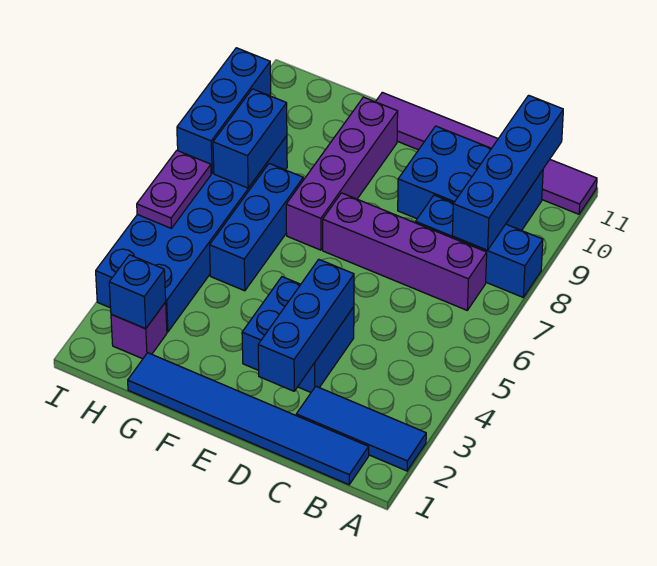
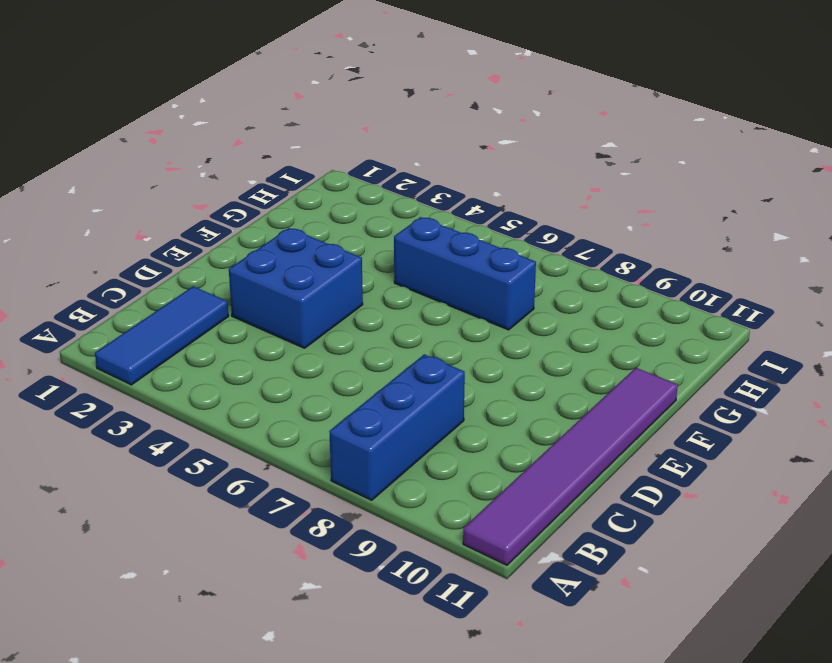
none -> blue 1x6 tile [128,353,369,485]
none -> purple 1x4 brick [323,193,487,310]
none -> blue 2x3 brick [398,126,543,231]

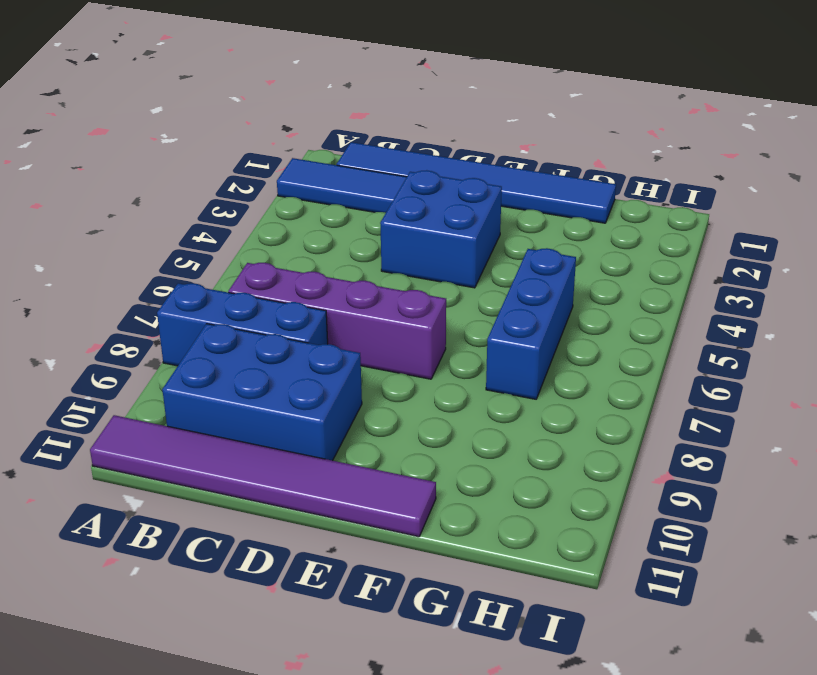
none -> purple 1x4 brick [286,97,398,250]
none -> purple 1x1 brick [111,302,167,359]
none -> blue 2x6 brick [96,136,287,332]

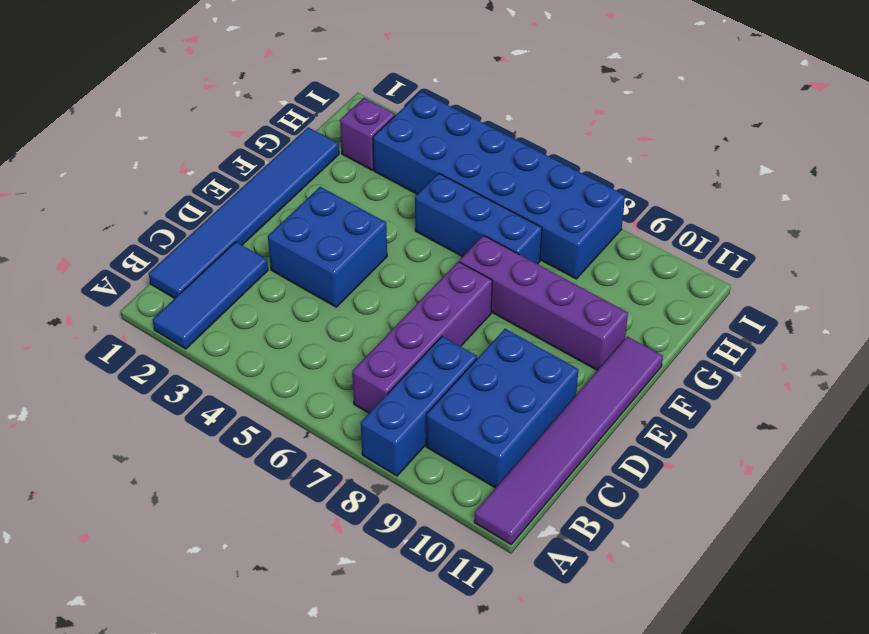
none -> blue 1x4 brick [452,95,563,250]
none -> blue 1x3 brick [258,259,354,391]
none -> blue 1x1 brick [109,255,166,329]

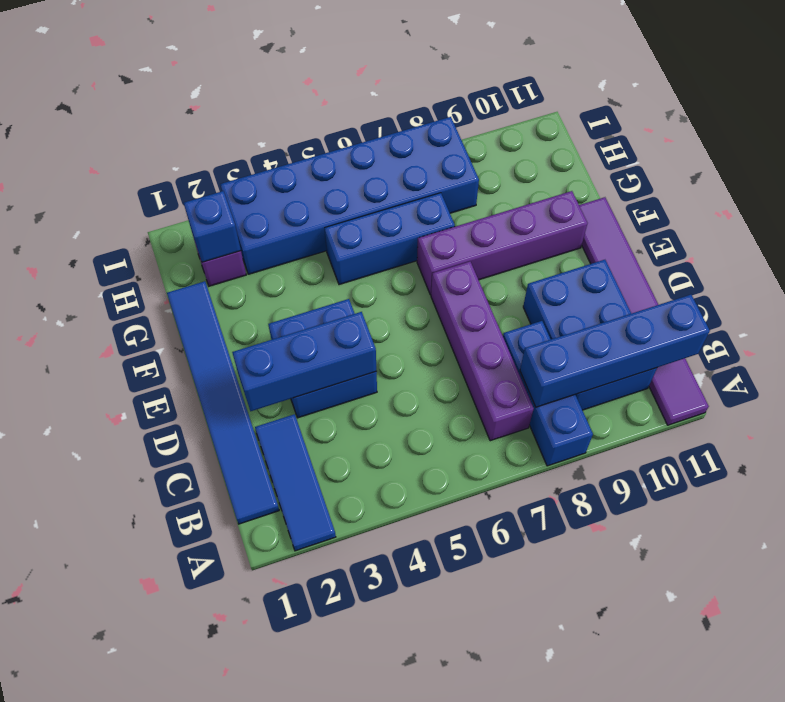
none -> blue 1x2 brick [213,89,287,188]
none -> purple 1x2 plate [137,150,211,228]
none -> blue 1x3 brick [177,48,271,173]

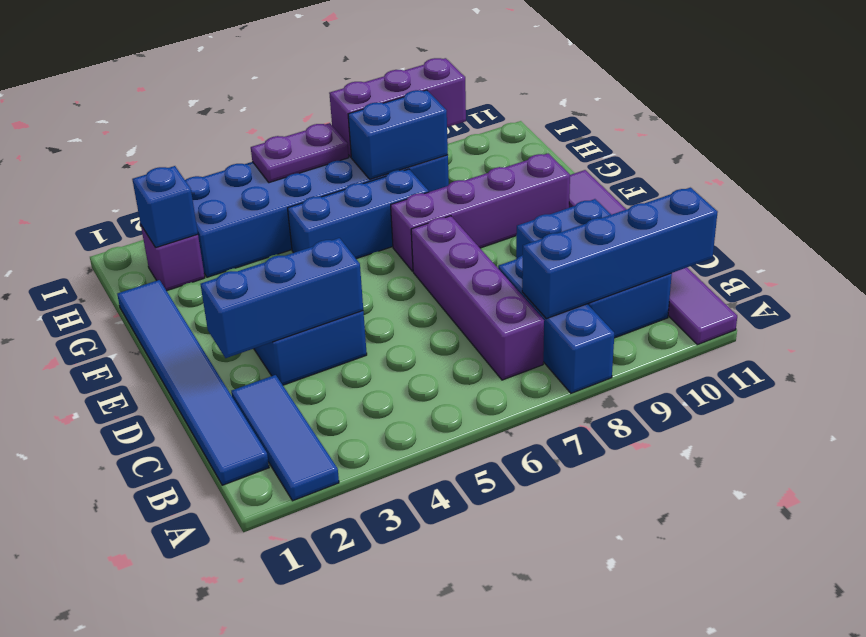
purple 1x3 brick [329,58,466,157] -> blue 1x3 brick [177,48,271,173]

